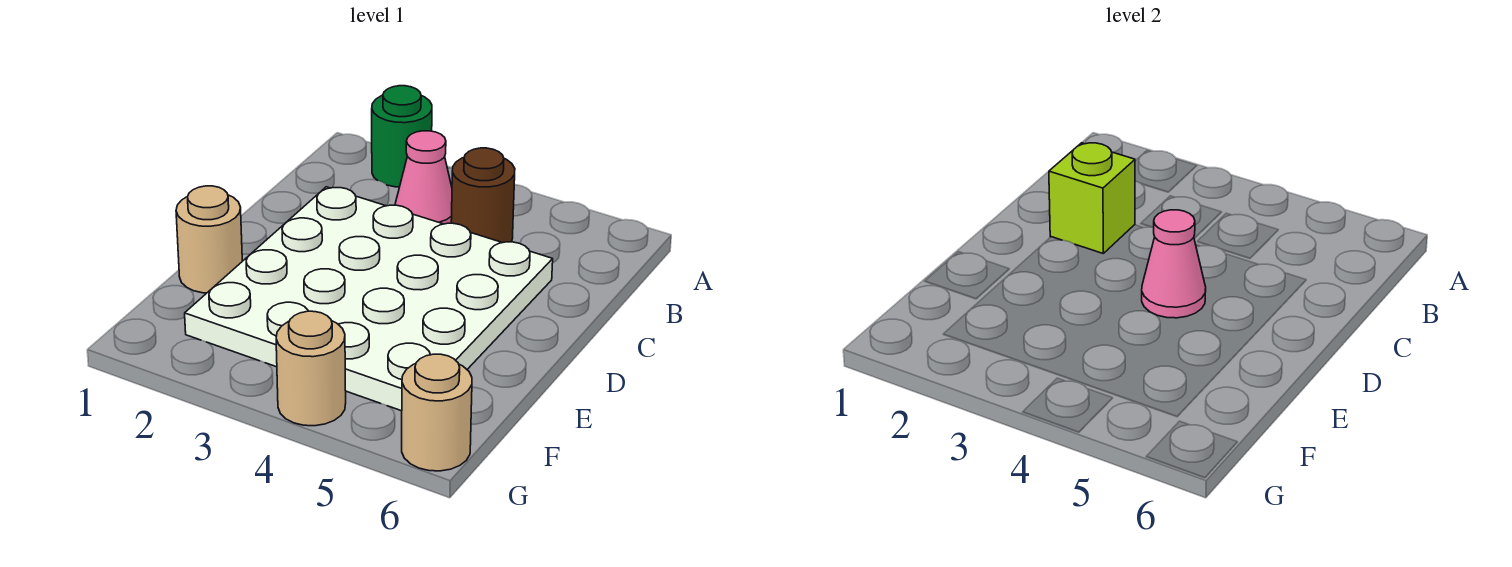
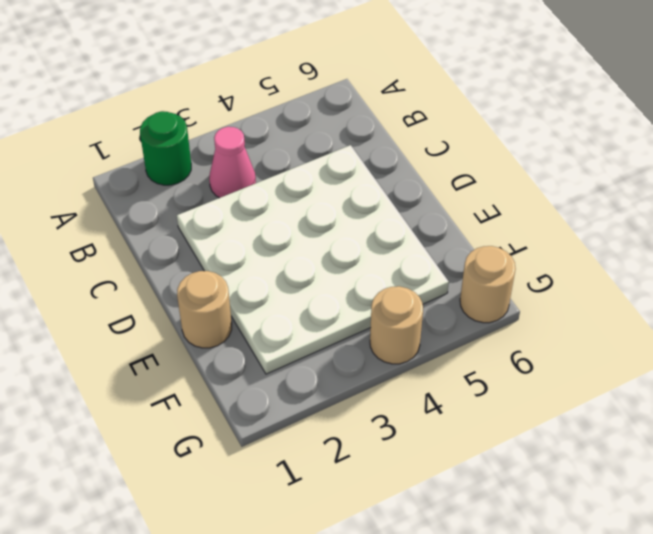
none -> brown 1x1 round brick [451,148,515,243]
none -> lime 1x1 brick [1049,143,1135,253]

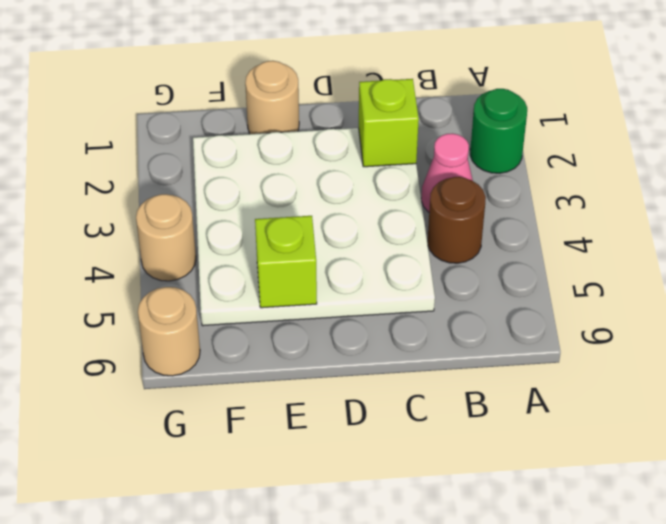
lime 1x1 brick [255,216,317,308] -> none
none -> pink 1x1 cone [1142,210,1206,318]

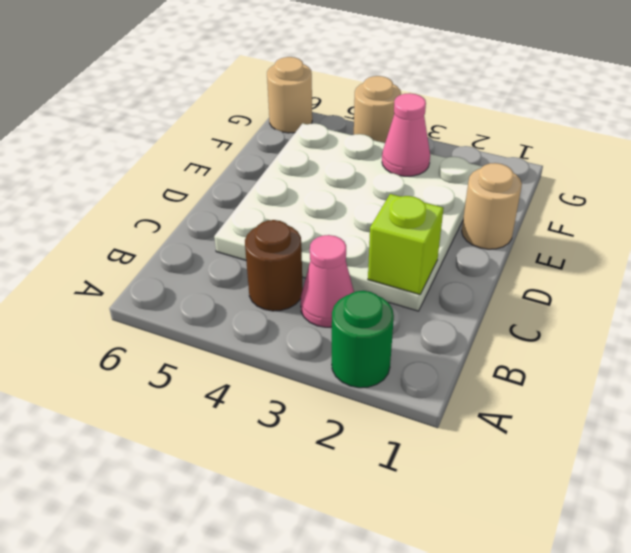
pink 1x1 cone [382,93,430,176] -> pink 1x1 cone moved to [1142,210,1206,318]

